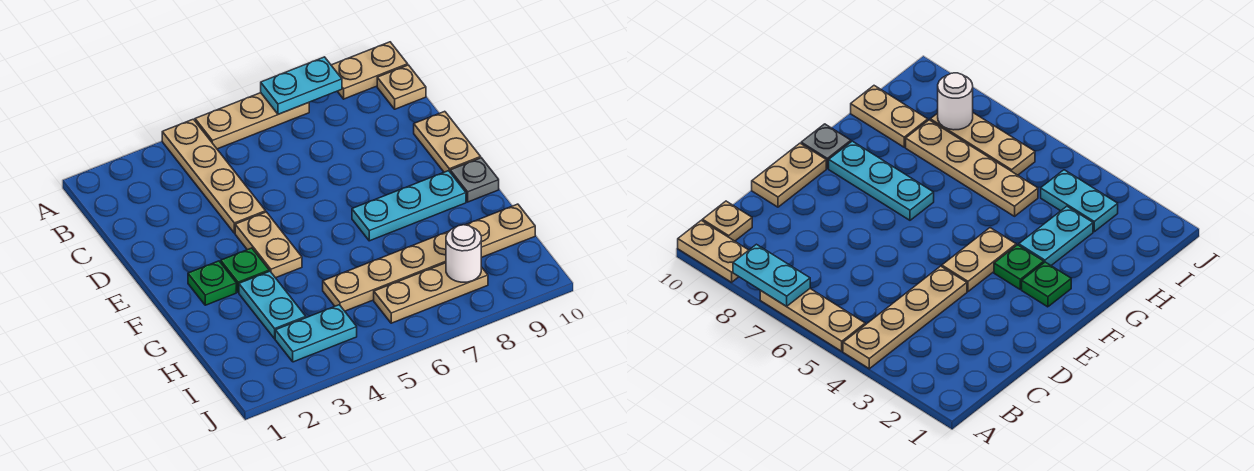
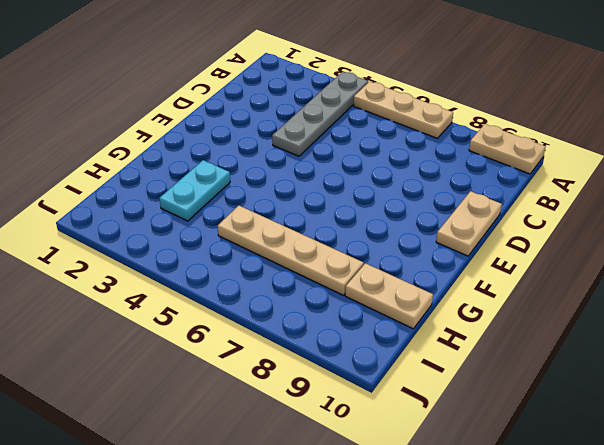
grey 1x4 plate [272,72,368,156] -> tan 1x4 plate [162,119,266,233]
none -> tan 1x1 plate [377,65,426,109]
none -> tan 1x2 plate [235,212,302,278]
none -> green 1x1 plate [188,261,236,305]

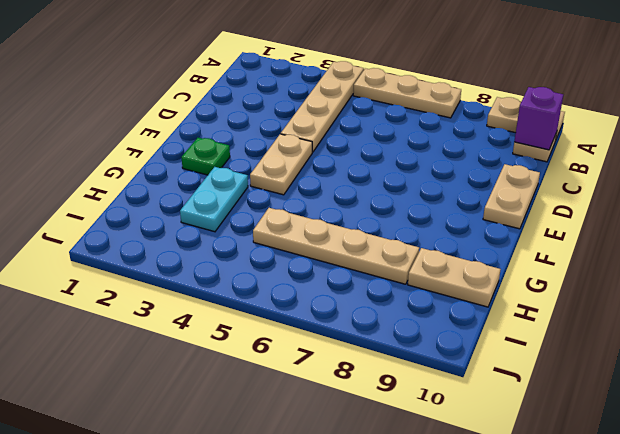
purple 1x1 brick [514,87,563,150] -> none
none -> green 1x1 plate [221,248,269,292]
none -> cyan 1x3 plate [352,171,466,241]
none -> grey 1x1 plate [450,158,499,202]

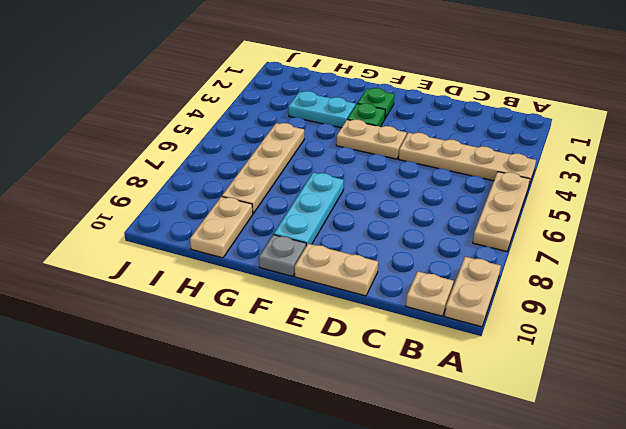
none -> cyan 1x2 plate [275,305,357,362]
none -> tan 1x3 plate [374,263,488,323]
none -> cyan 1x2 plate [261,57,342,114]

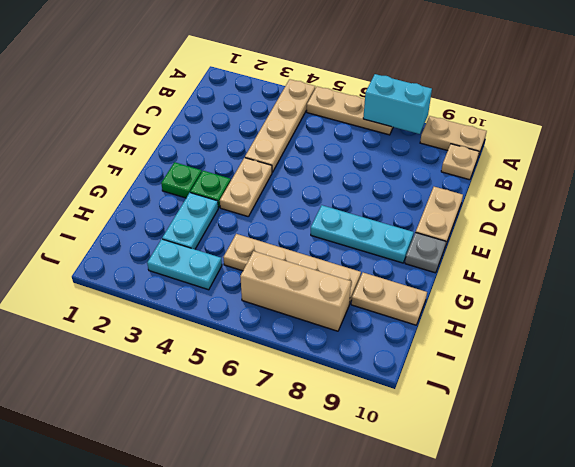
cyan 1x2 brick [363,74,432,134] -> cyan 1x2 plate [261,57,342,114]
tan 1x3 brick [240,251,351,331] -> tan 1x3 plate [374,263,488,323]
none -> white 1x1 round brick [446,225,481,282]

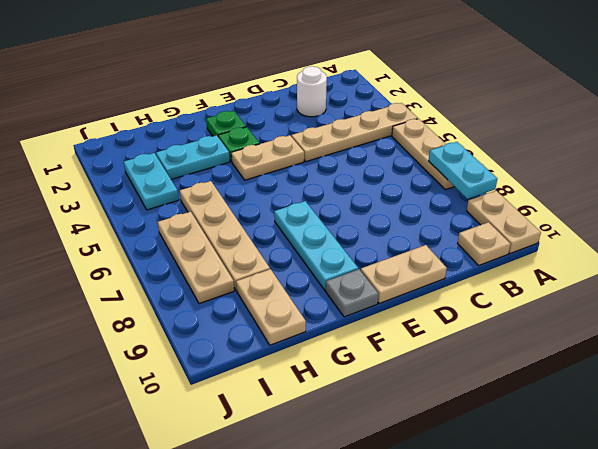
white 1x1 round brick [297,66,327,117] -> white 1x1 round brick moved to [446,225,481,282]

